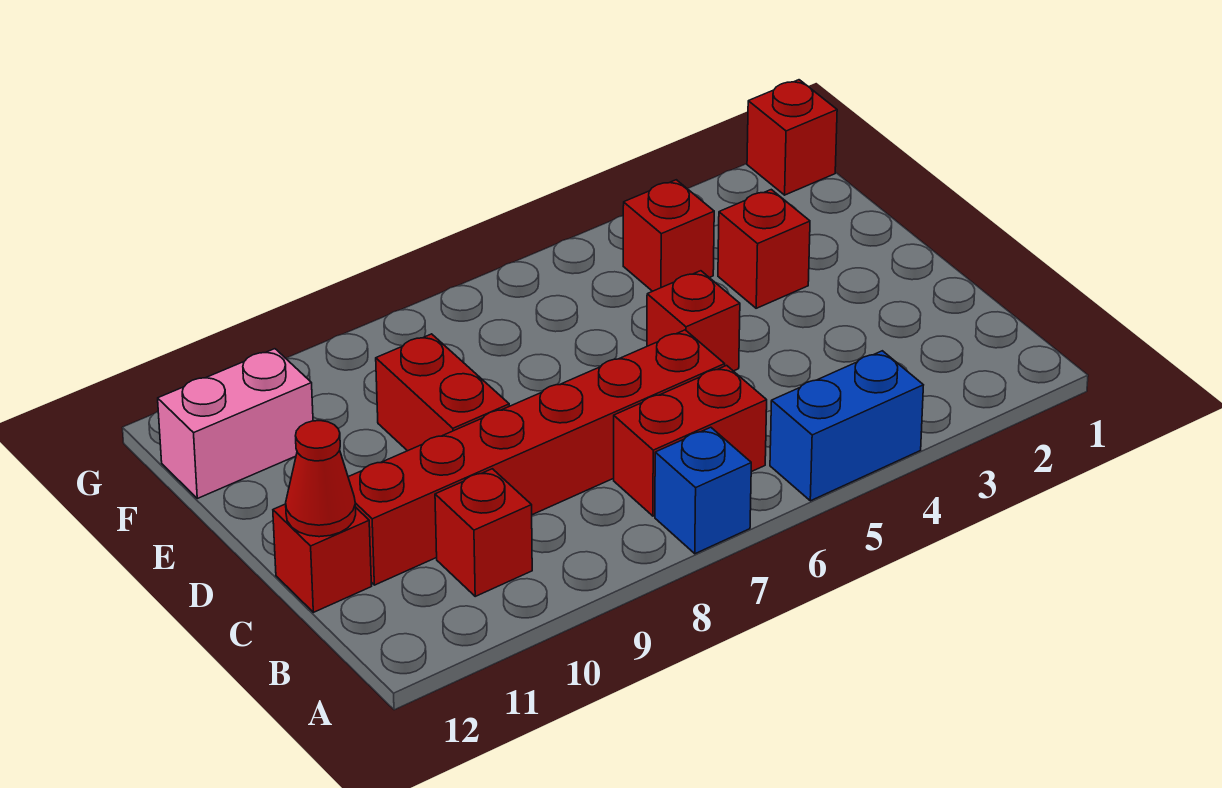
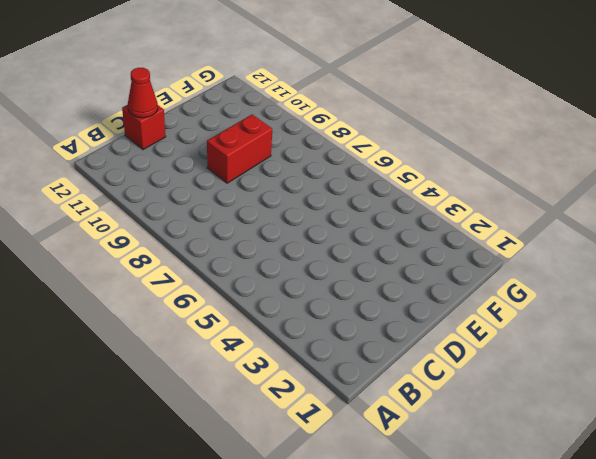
none -> blue 1x2 brick [770,351,923,501]
none -> blue 1x1 brick [655,427,751,554]
none -> red 1x2 brick [614,365,767,516]

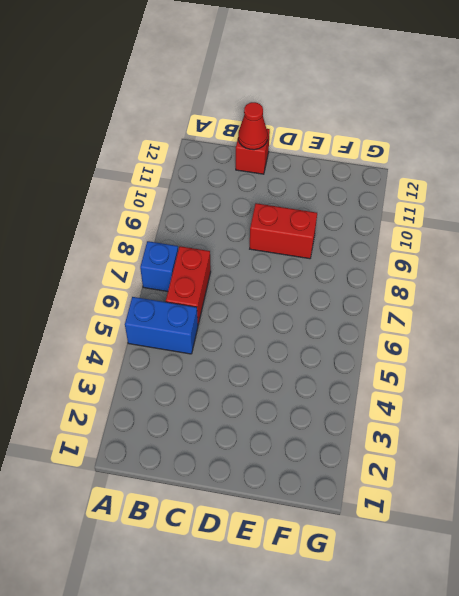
blue 1x2 brick [125,297,198,354] -> blue 1x2 brick turned to [770,351,923,501]
none -> red 1x1 brick [435,469,532,596]
none -> red 1x6 brick [348,330,725,585]
none -> red 1x1 brick [647,271,740,371]

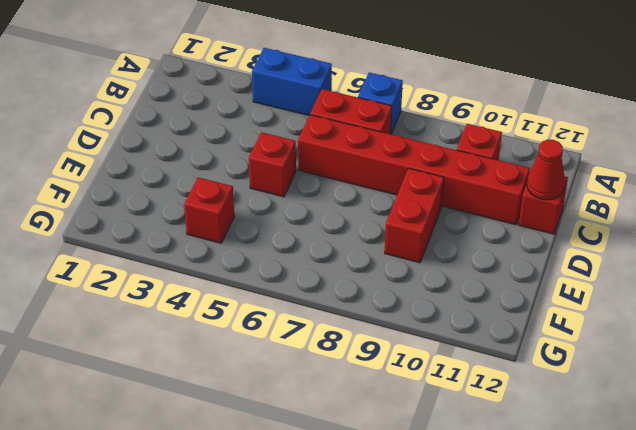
none -> red 1x1 brick [718,190,810,308]
none -> pink 1x2 brick [158,349,313,498]
none -> red 1x1 brick [747,80,837,195]

